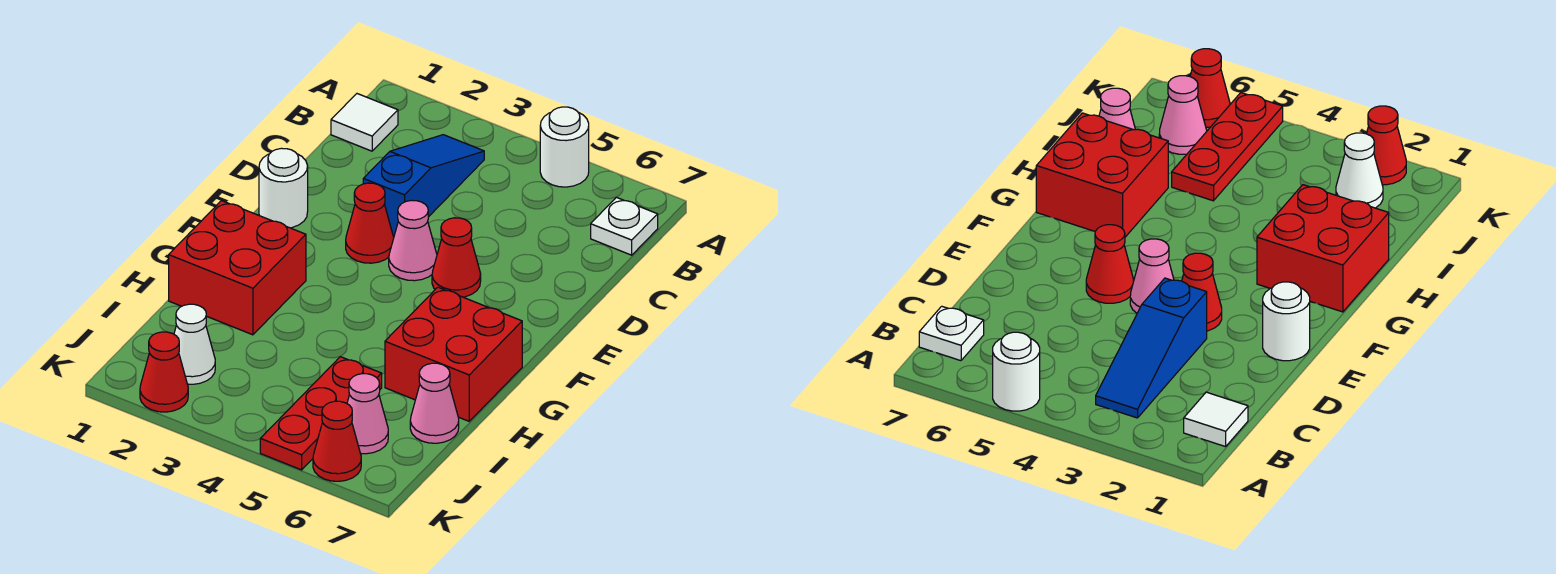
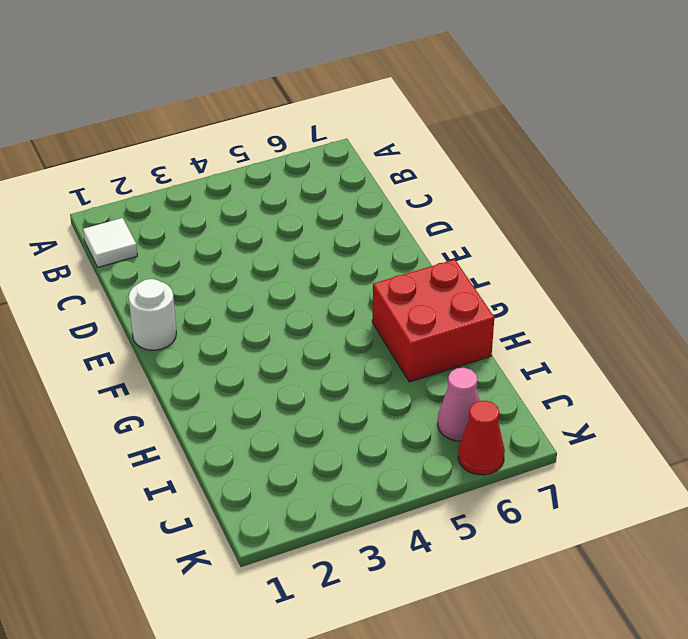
none -> white 1x1 round brick [540,107,589,187]
none -> blue 1x3 slope [363,135,484,237]
none -> white 1x1 plate [591,197,658,255]

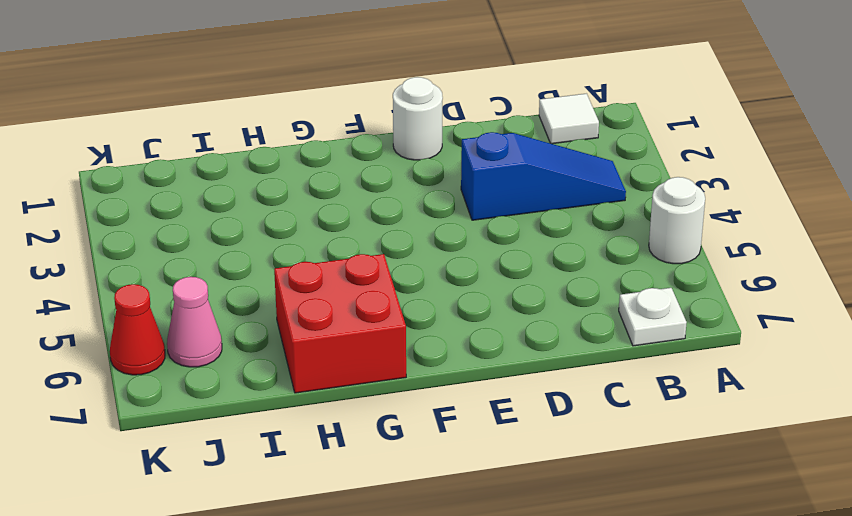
none -> red 1x1 cone [346,183,394,263]
none -> pink 1x1 cone [389,200,437,281]
none -> red 1x1 cone [432,218,481,297]

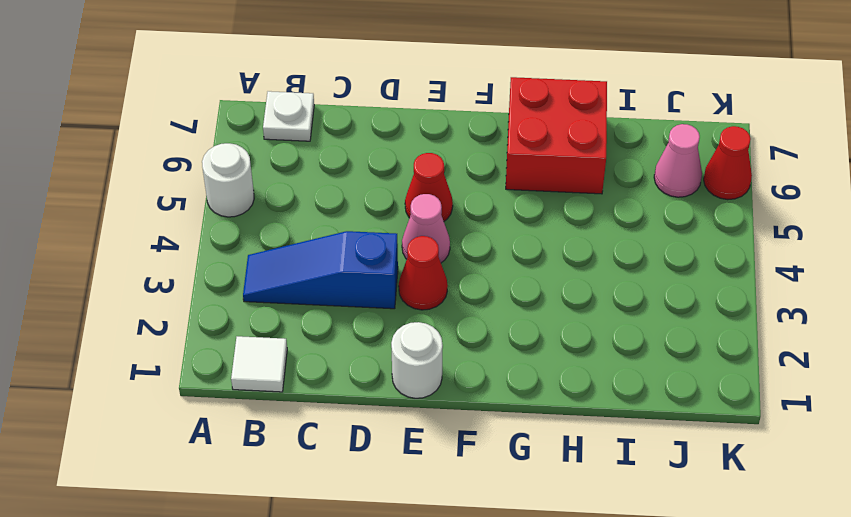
none -> red 2x2 brick [169,201,306,335]
none -> red 1x3 plate [260,357,382,470]
none -> pink 1x1 cone [410,363,459,443]

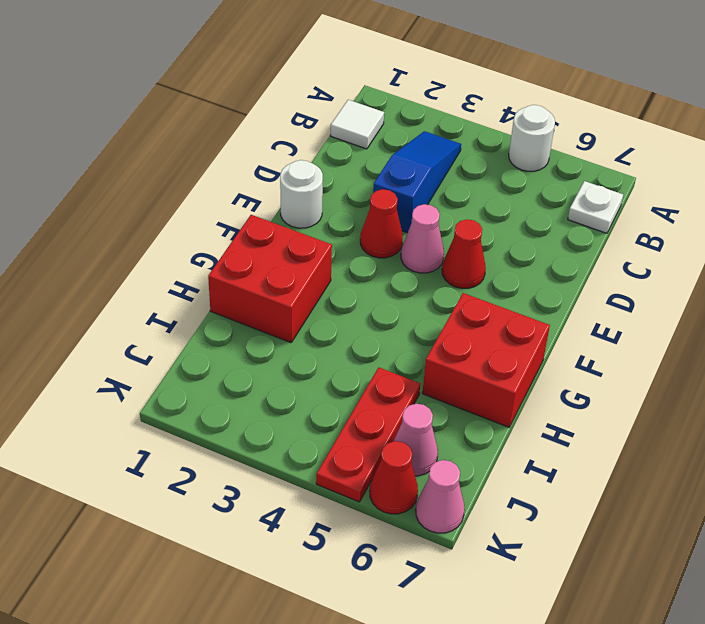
pink 1x1 cone [416,460,465,533] -> pink 1x1 cone moved to [410,363,459,443]
none -> white 1x1 cone [174,304,215,384]
none -> red 1x1 cone [140,332,188,412]

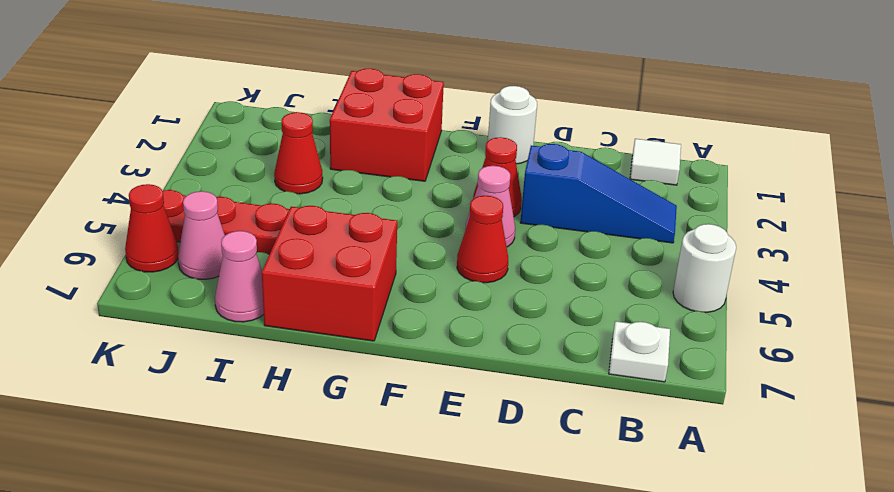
red 1x1 cone [274,112,323,194] -> red 1x1 cone moved to [140,332,188,412]
none -> white 1x1 cone [174,304,215,384]

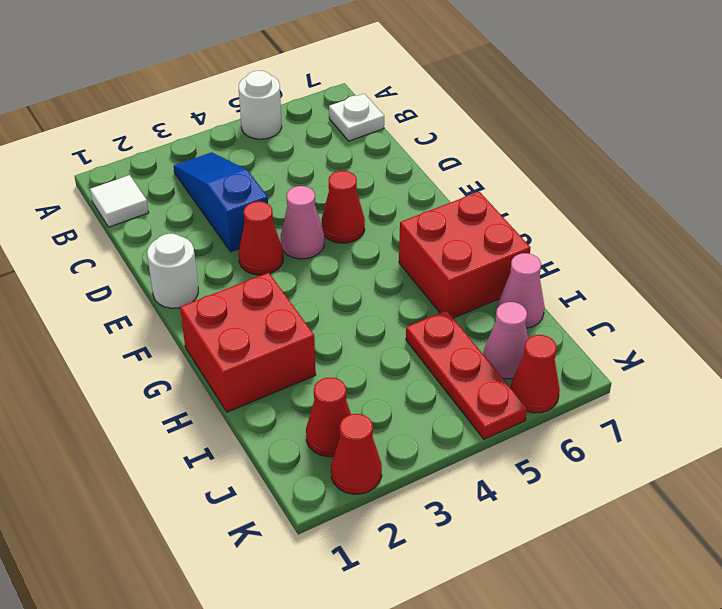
red 1x1 cone [306,378,351,457] -> white 1x1 cone [174,304,215,384]

